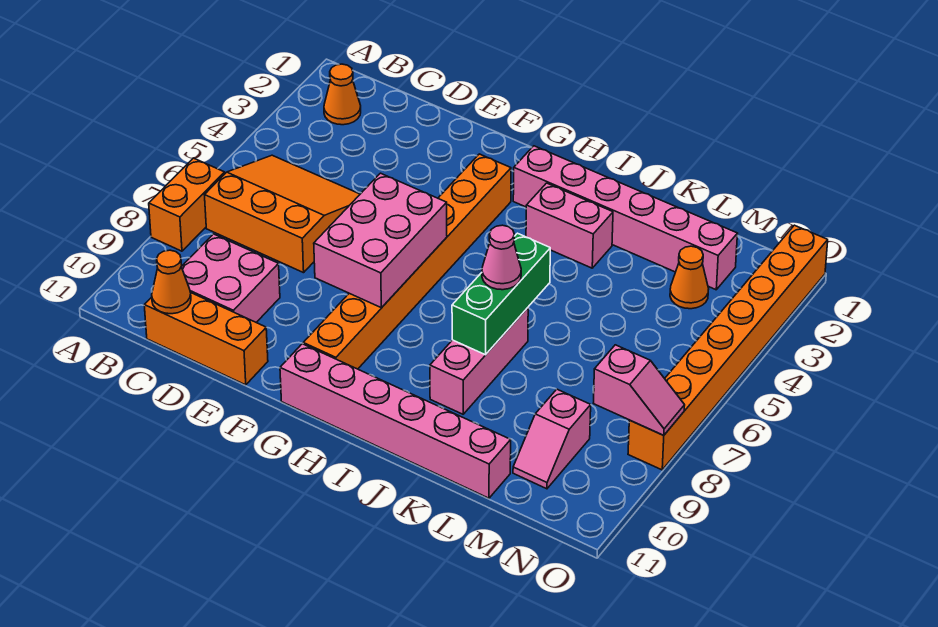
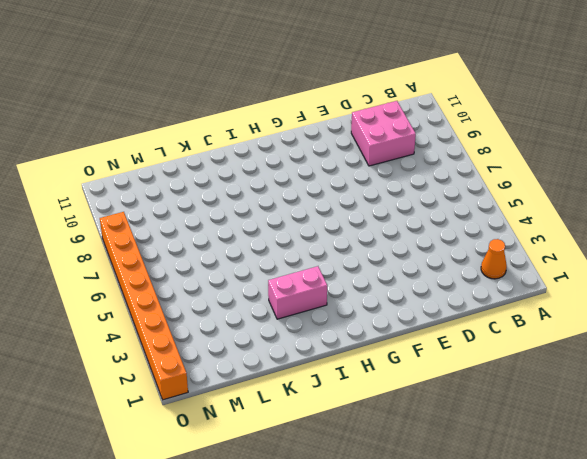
none -> orange 1x2 brick [149,158,225,251]
none -> orange 3x3 slope [205,155,360,273]
none -> orange 1x3 brick [144,293,268,385]

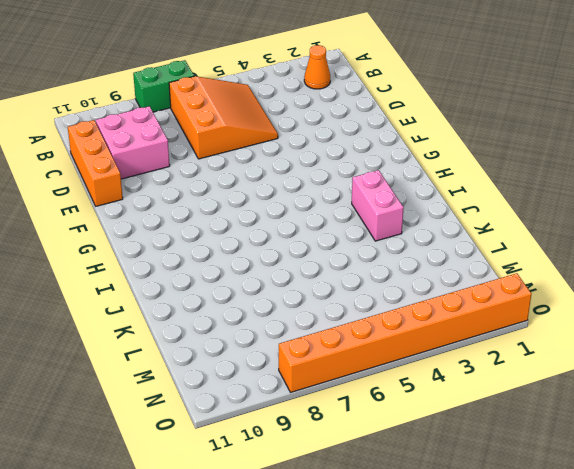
green 1x2 brick [133,60,194,112] -> orange 1x2 brick [149,158,225,251]
none -> orange 1x8 brick [303,154,511,369]
none -> pink 1x6 brick [280,344,511,498]
none -> pink 1x6 brick [513,146,738,290]

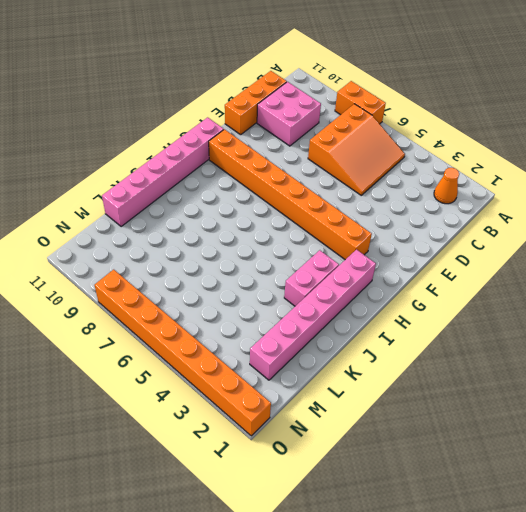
none -> pink 1x3 brick [430,308,528,414]
none -> orange 1x1 cone [670,246,709,309]
none -> pink 1x2 slope [513,389,591,489]

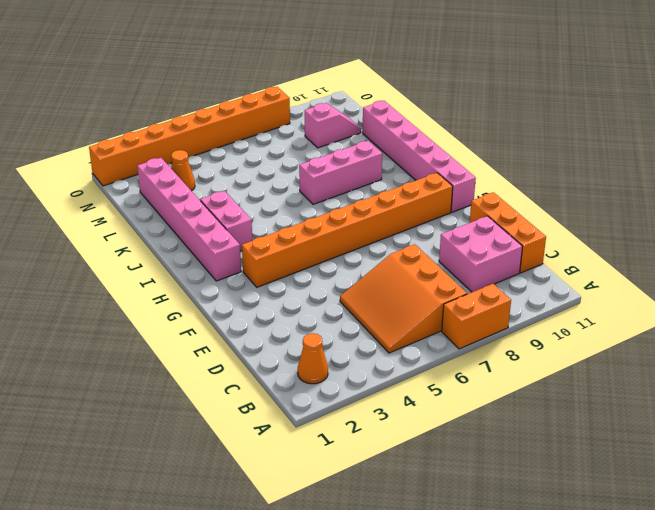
none -> orange 1x1 cone [152,250,191,314]
none -> pink 2x3 brick [314,173,447,308]
none -> green 1x3 brick [452,233,550,355]

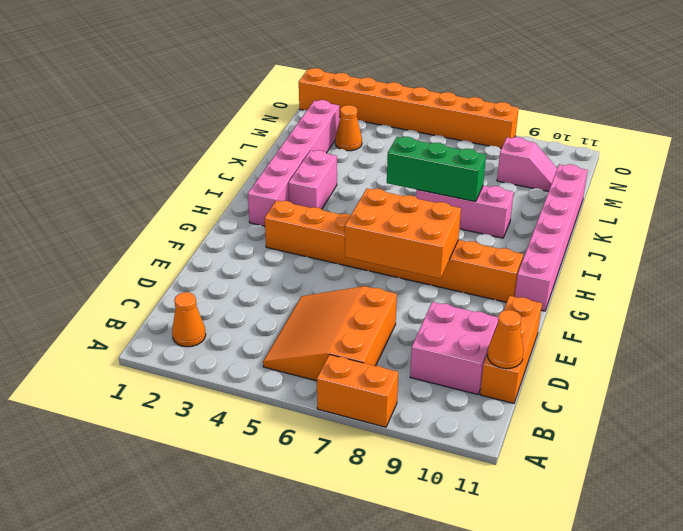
orange 2x3 brick [345,188,461,279] -> pink 2x3 brick [314,173,447,308]
none -> pink 1x2 slope [593,345,685,435]
none -> pink 1x1 cone [482,225,521,290]

